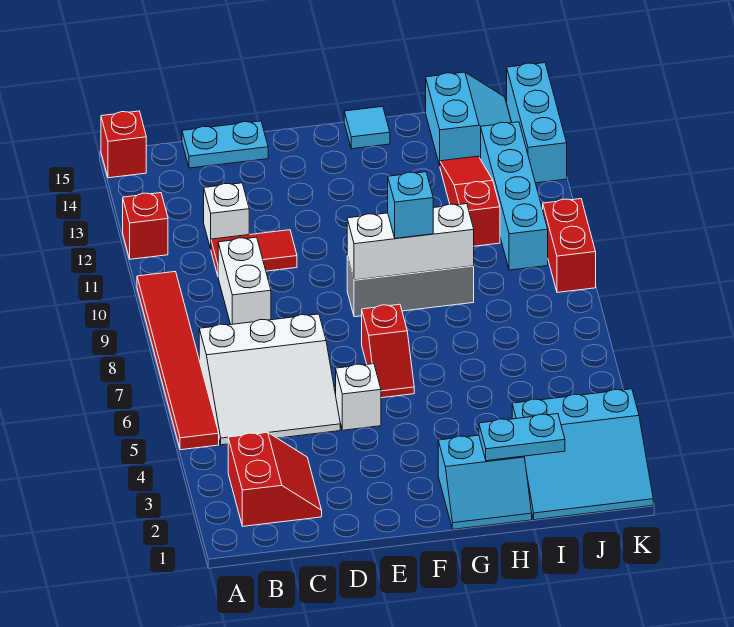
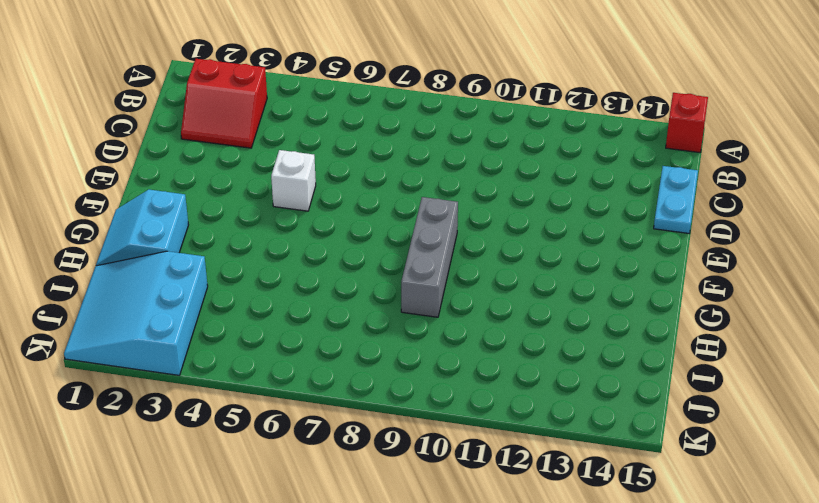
none -> red 1x6 tile [137,272,219,450]
none -> red 1x1 brick [123,193,168,259]
none -> white 3x3 slope [199,314,340,445]

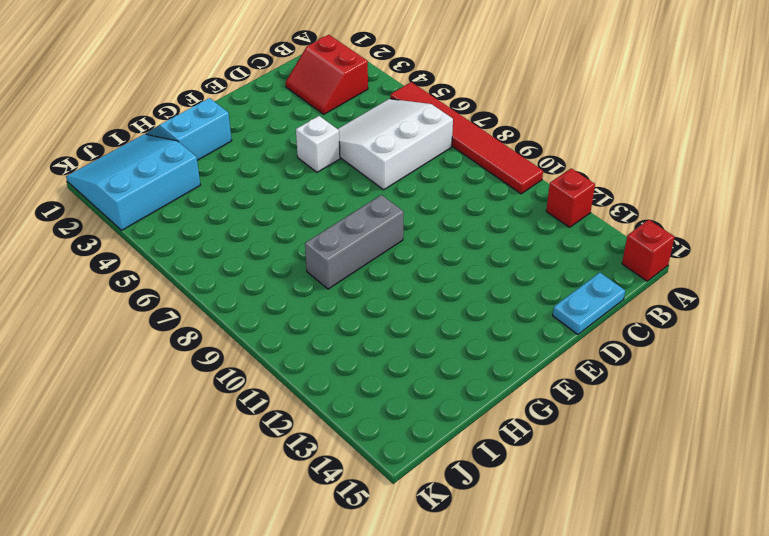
none -> white 1x2 brick [218,237,271,325]
none -> red 1x2 tile [211,230,297,275]
none -> white 1x1 brick [204,183,249,249]

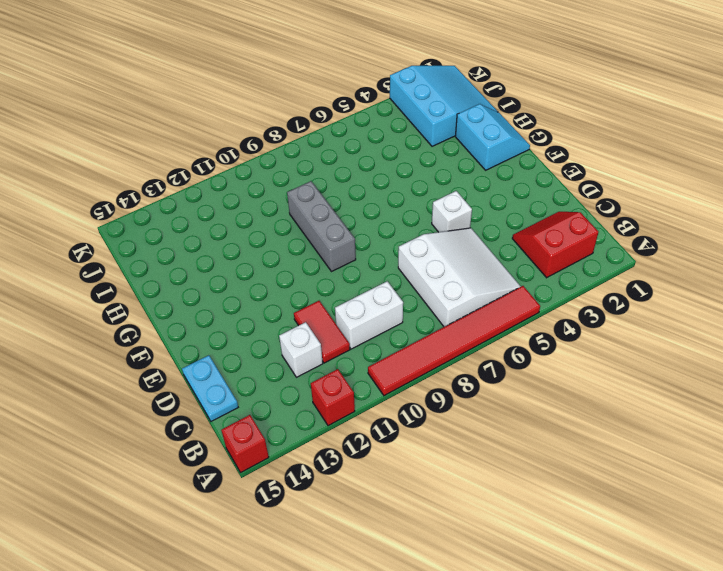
none -> red 1x2 slope [362,304,414,398]
none -> cyan 1x1 tile [344,106,390,149]
none -> red 1x3 slope [440,156,500,246]

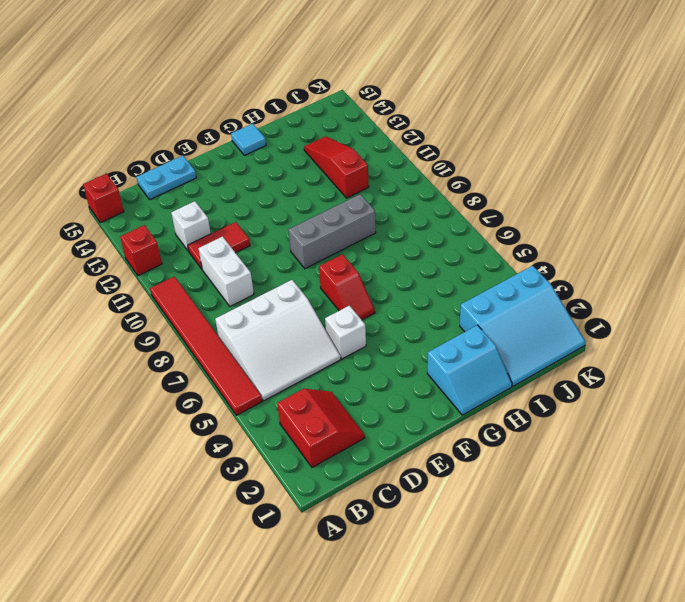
none -> cyan 2x2 slope [426,72,511,166]
none -> cyan 1x4 brick [481,122,548,270]
none -> red 1x2 brick [543,199,596,292]

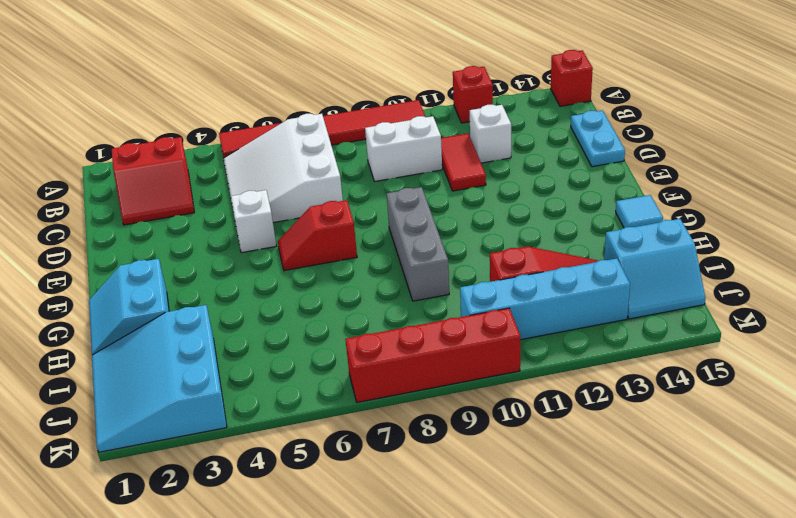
red 1x4 brick [345,308,521,402] -> red 1x2 brick [543,199,596,292]
none -> cyan 1x3 brick [507,63,567,183]
none -> white 1x3 brick [347,204,474,280]
none -> cyan 1x2 plate [479,414,565,461]

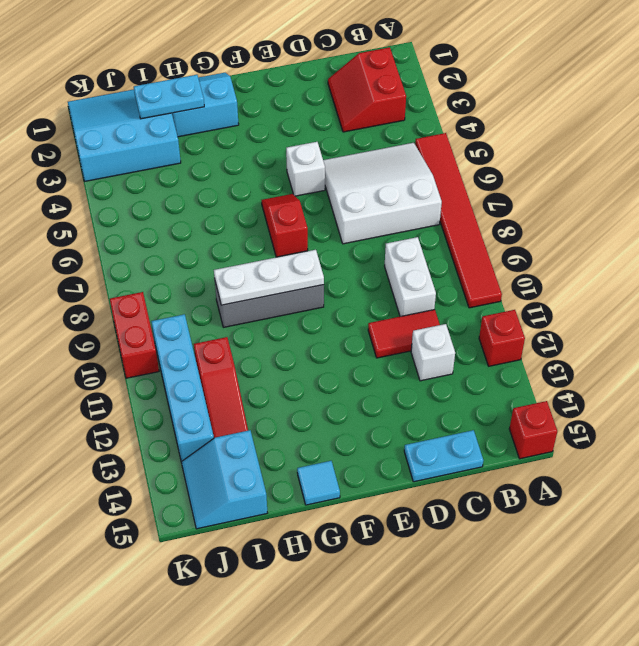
white 1x3 plate [214,250,324,305] -> white 1x3 brick [347,204,474,280]
none -> cyan 1x3 brick [507,63,567,183]
none -> cyan 1x1 brick [388,172,433,238]

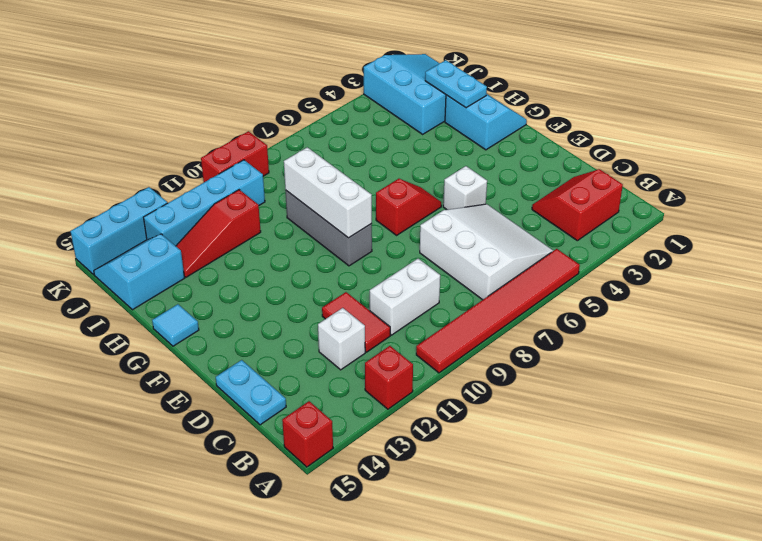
none -> cyan 1x1 brick [388,172,433,238]

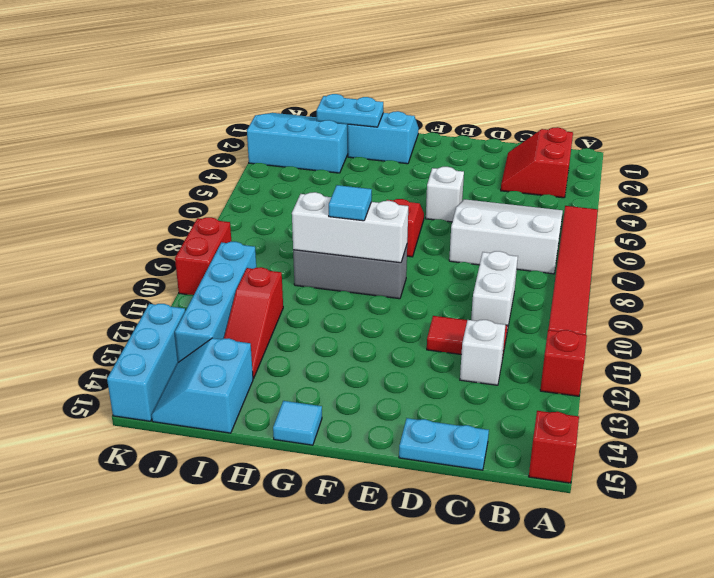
cyan 1x1 tile [329,185,372,221] -> cyan 1x1 brick [388,172,433,238]

